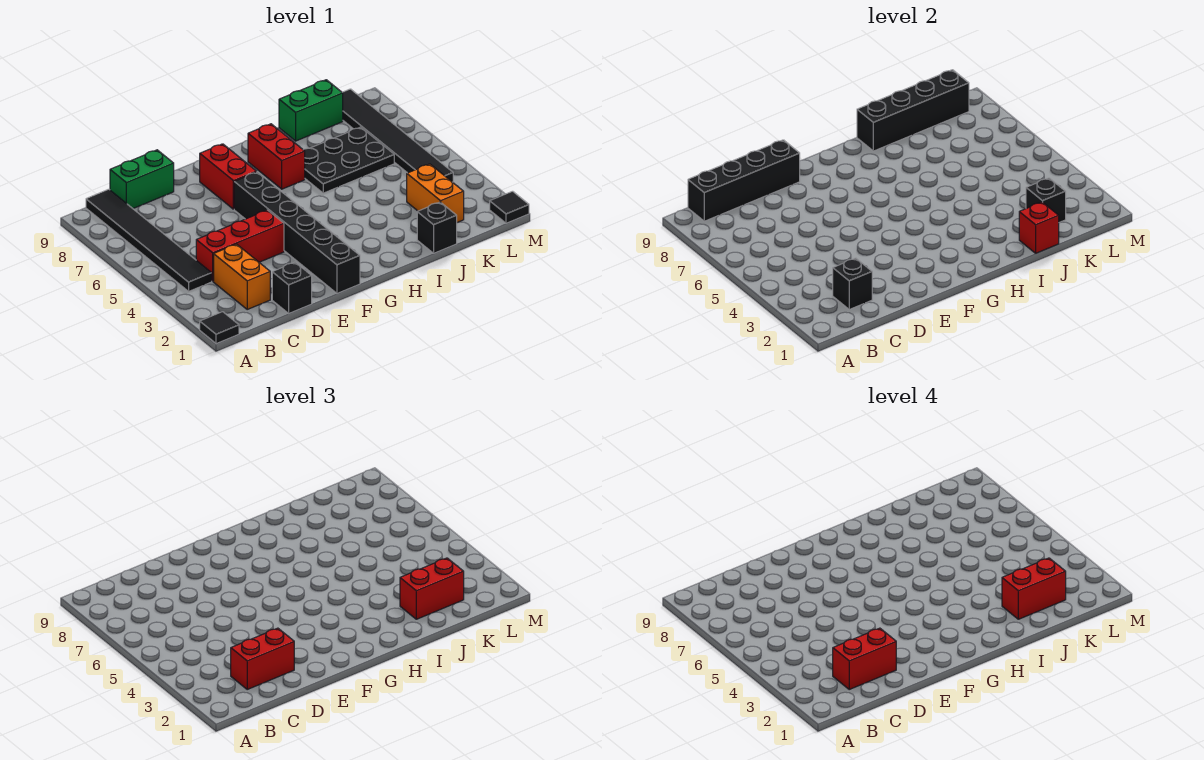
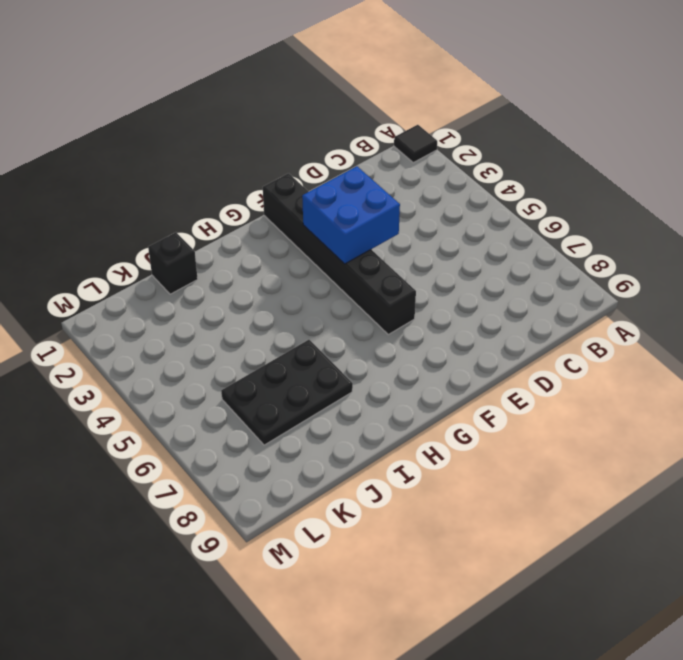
blue 2x2 brick [302,166,400,264] -> none
none -> black 1x6 tile [86,189,212,291]
none -> orange 1x2 brick [214,244,270,309]
none -> red 1x3 brick [196,210,284,281]

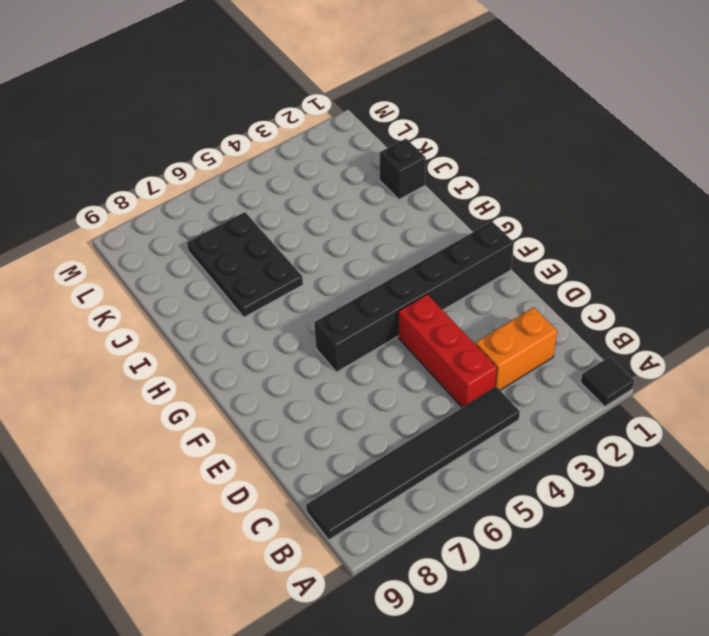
none -> green 1x2 brick [110,150,174,208]
none -> black 1x1 brick [272,262,312,313]
none -> red 1x2 brick [200,144,256,209]

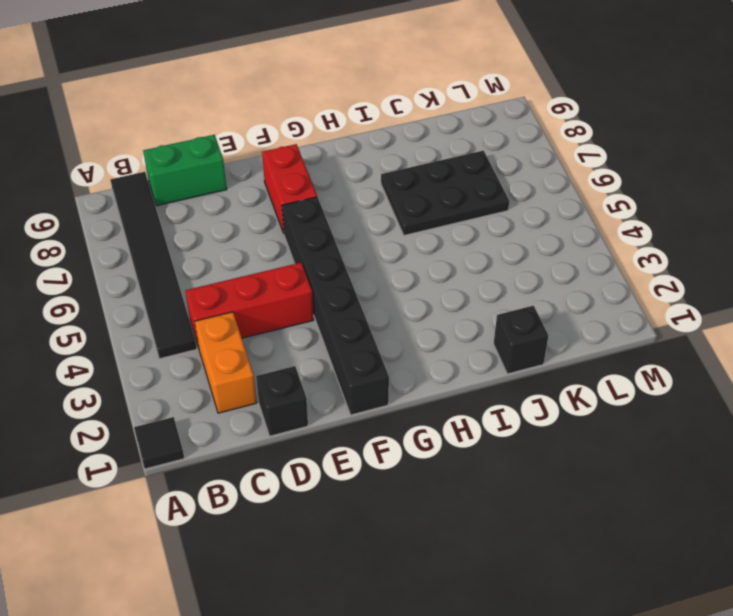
none -> red 1x2 brick [248,124,305,189]
none -> green 1x2 brick [279,80,343,141]
none -> orange 1x2 brick [407,164,464,223]

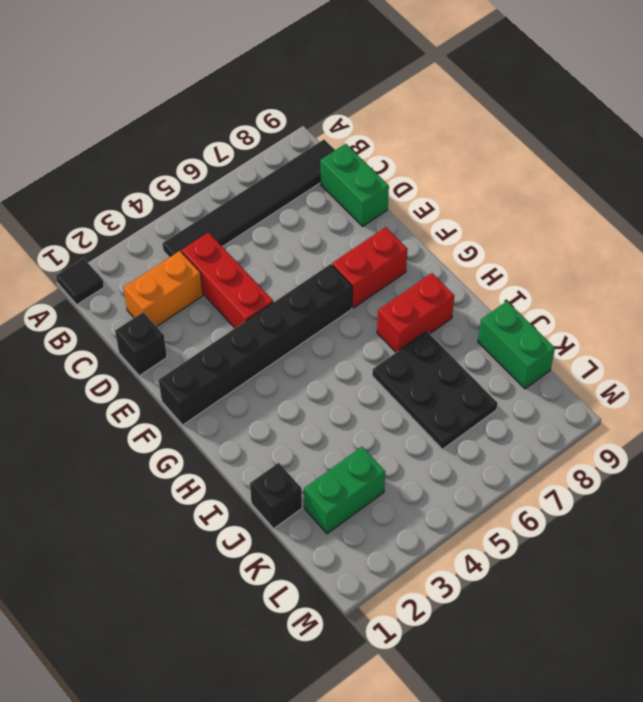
green 1x2 brick [304,447,385,534] -> orange 1x2 brick [407,164,464,223]
none -> black 1x6 tile [342,89,453,182]
none -> black 1x1 tile [490,191,529,223]
none -> black 1x4 brick [688,140,800,221]

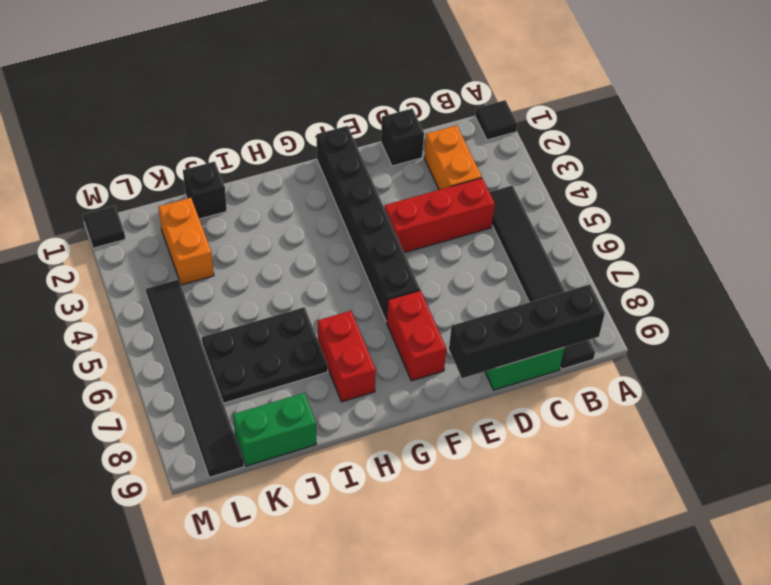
none -> black 1x1 brick [833,258,872,309]
none -> black 1x4 brick [857,70,969,151]
none -> red 1x1 brick [1019,202,1059,253]

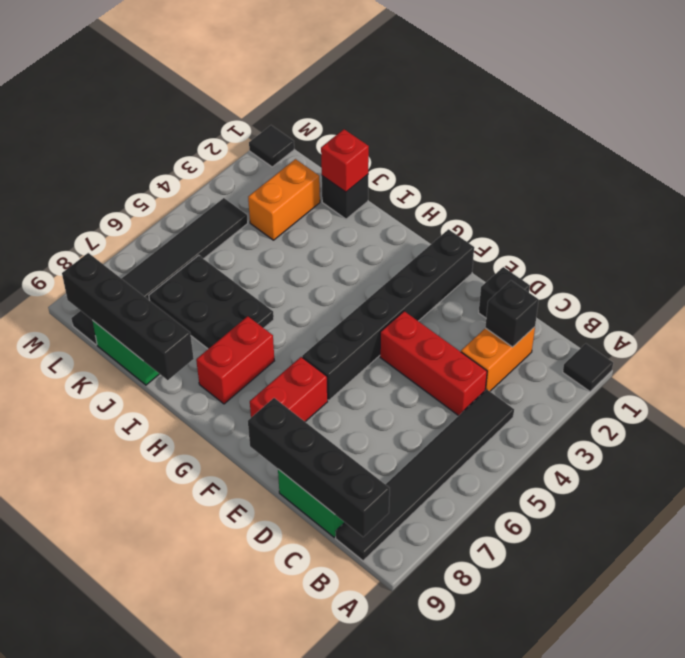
none -> black 1x1 brick [1026,178,1066,223]
none -> red 1x2 brick [231,628,294,689]
none -> red 1x2 brick [400,558,464,619]

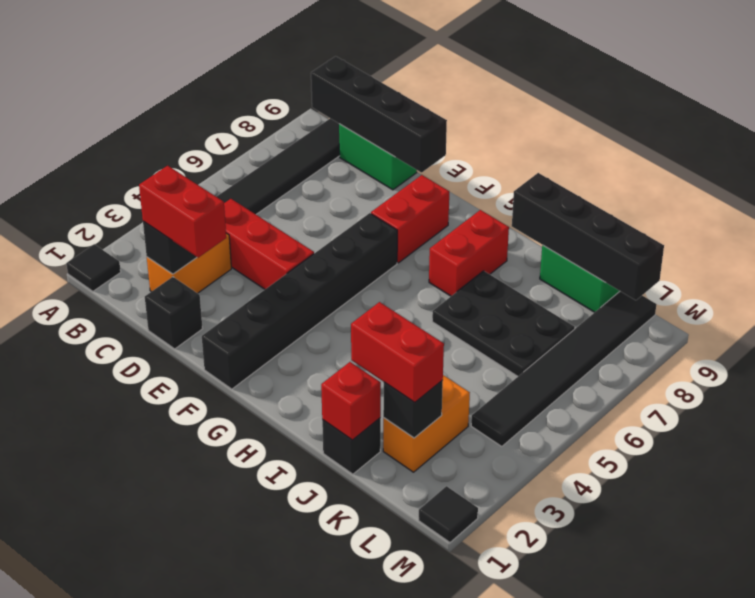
none -> red 1x2 brick [833,628,896,689]
none -> red 1x2 brick [1002,558,1066,619]

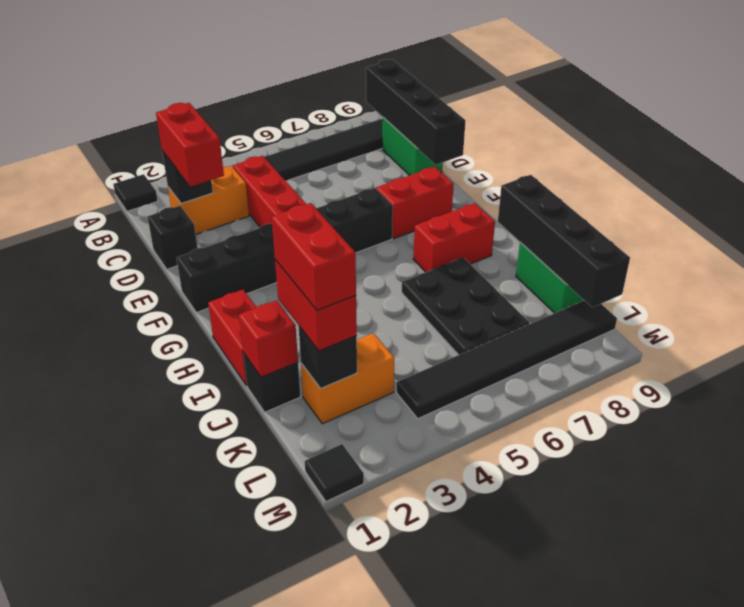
red 1x2 brick [208,290,257,385] -> red 1x2 brick moved to [833,628,896,689]

